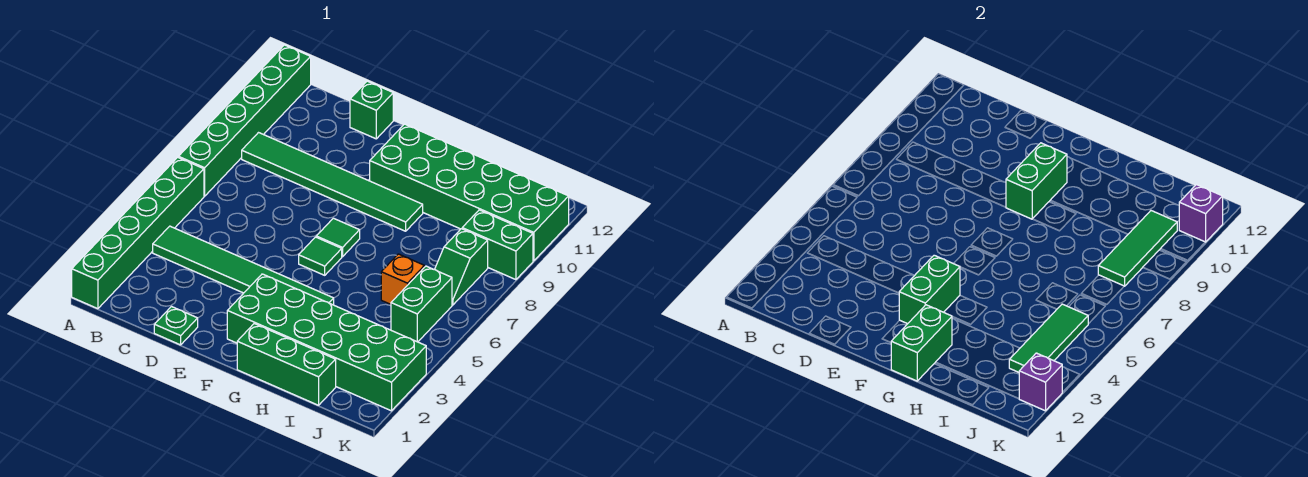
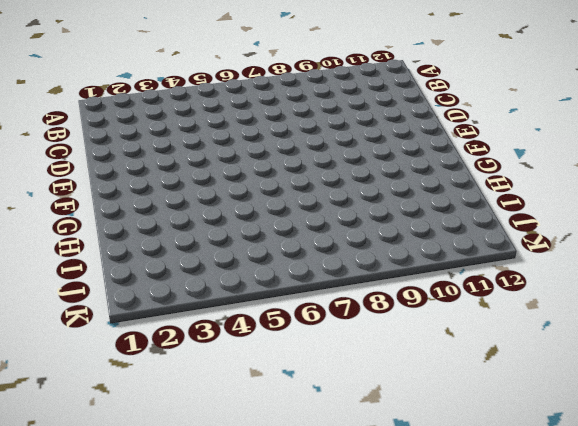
none -> green 1x6 brick [72,157,204,309]
none -> green 1x6 brick [178,45,311,196]
none -> green 1x6 tile [153,226,334,305]

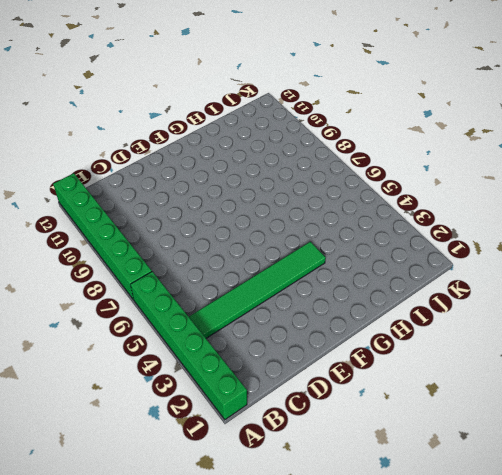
none -> green 1x6 tile [242,133,423,231]
none -> green 1x1 plate [154,307,198,345]
none -> green 1x1 brick [350,81,393,139]

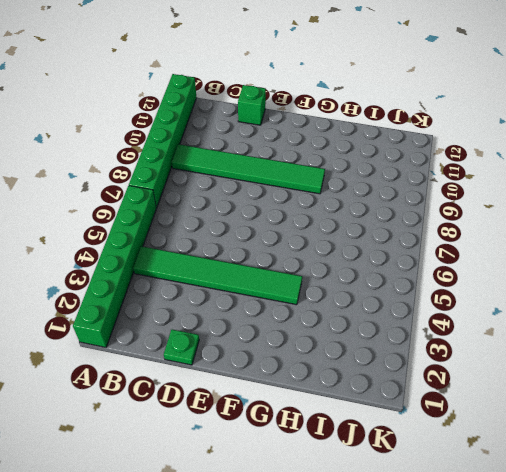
none -> green 2x6 brick [227,274,426,411]
none -> green 1x1 tile [299,237,342,275]
none -> green 1x1 tile [316,218,360,257]

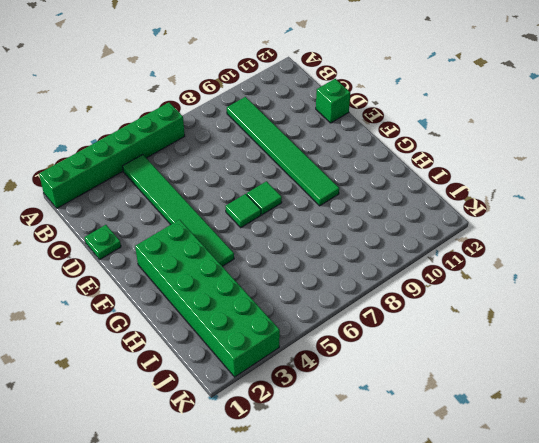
none -> green 1x6 brick [178,45,311,196]
none -> green 2x6 brick [370,124,569,261]
none -> green 1x3 brick [237,324,336,405]

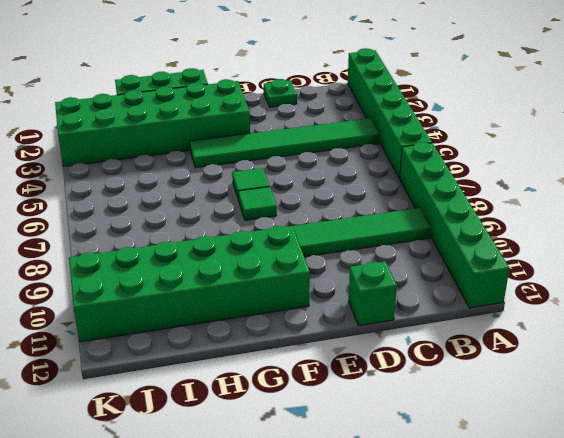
none -> orange 1x1 brick [381,254,424,304]
none -> green 1x2 brick [391,266,452,342]
none -> green 1x2 slope [435,229,488,305]

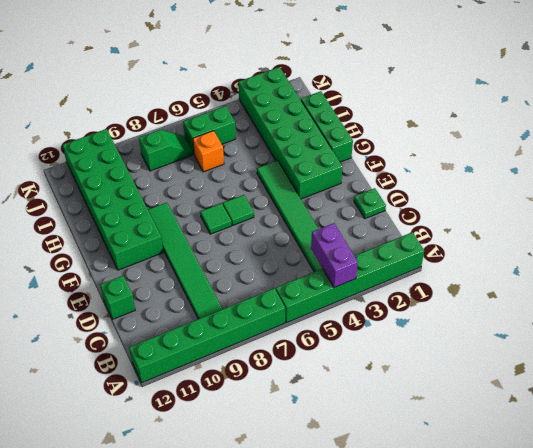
purple 1x2 brick [311,223,358,287] -> none
none -> green 1x2 brick [462,210,533,280]
none -> green 1x2 brick [899,255,960,324]
none -> green 1x2 brick [1006,143,1067,219]

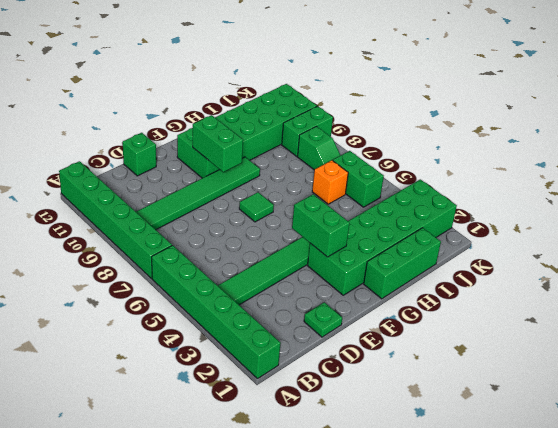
none -> green 1x1 tile [299,237,342,275]
none -> green 1x2 brick [891,305,952,381]
none -> green 1x3 tile [1009,304,1088,372]

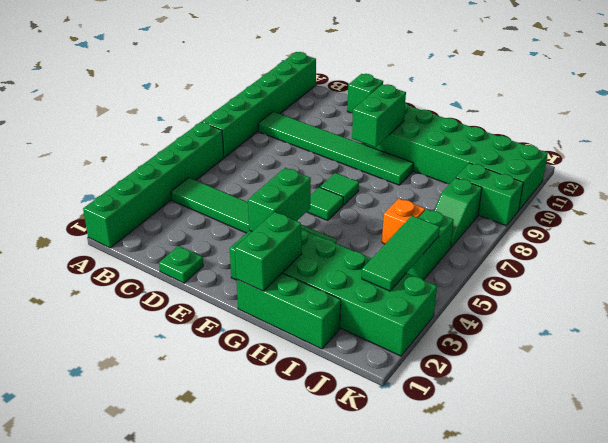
none -> green 1x3 tile [1098,211,1177,286]
none -> purple 1x1 brick [1019,353,1062,411]
none -> purple 1x1 brick [1179,185,1223,242]

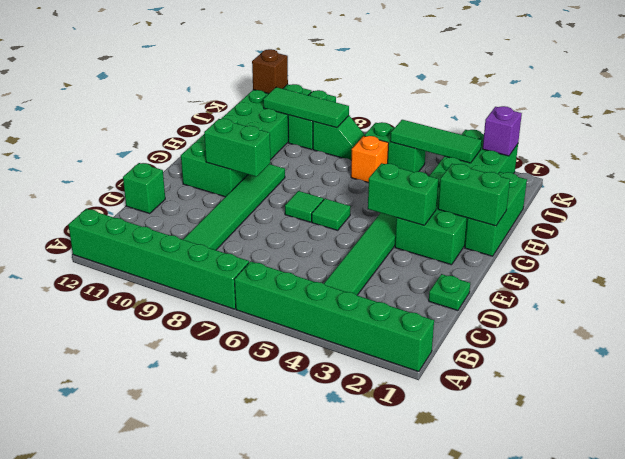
brown 1x1 brick [252,49,288,94] -> purple 1x1 brick [1179,185,1223,242]

